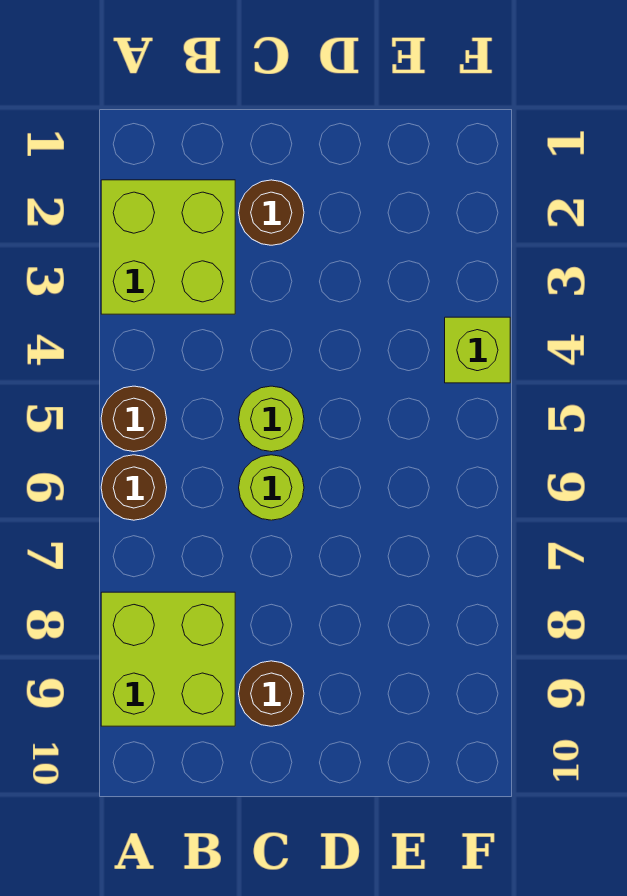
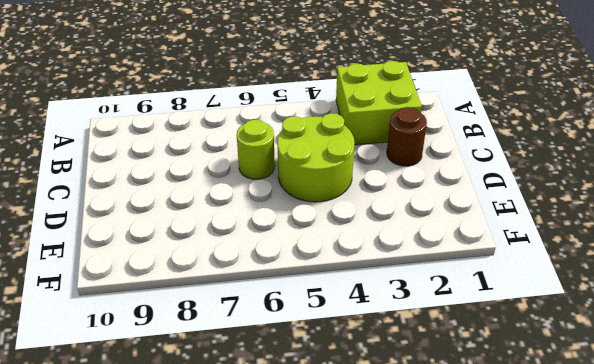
lime 2x2 round brick [278,113,355,202] -> lime 1x1 round brick [239,386,304,452]
none -> brown 1x1 round brick [101,386,167,452]
none -> brown 1x1 round brick [101,455,167,520]

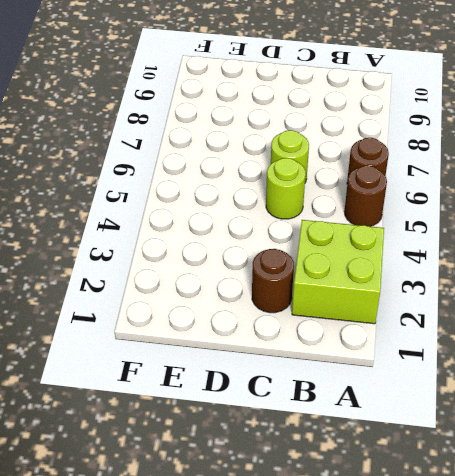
none -> lime 2x2 brick [101,592,235,726]
none -> brown 1x1 round brick [239,661,304,726]

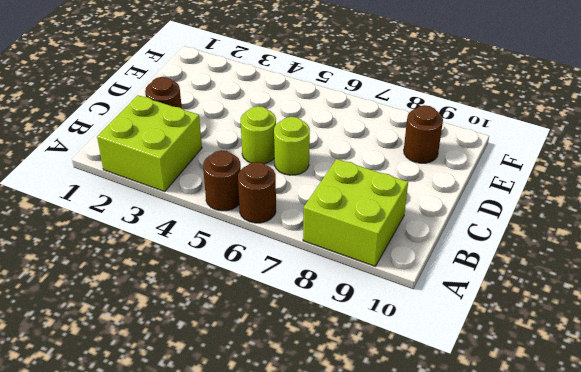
brown 1x1 round brick [404,105,443,163] -> brown 1x1 round brick moved to [239,661,304,726]
none -> lime 1x1 brick [445,317,510,383]

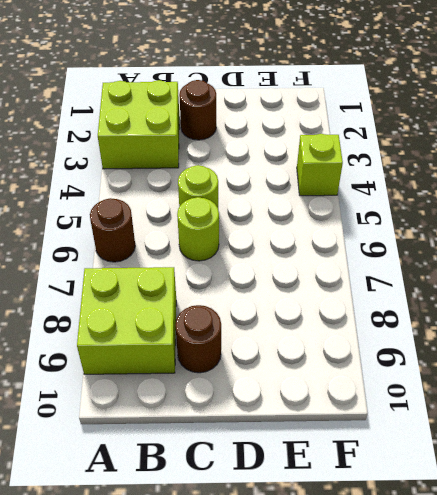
none -> brown 1x1 round brick [101,386,167,452]

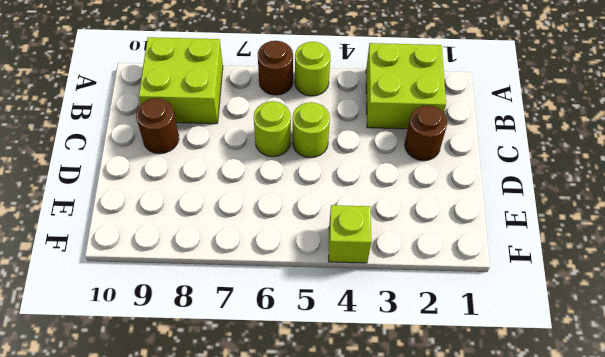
lime 1x1 round brick [295,42,330,96] -> brown 1x1 round brick [101,386,167,452]

